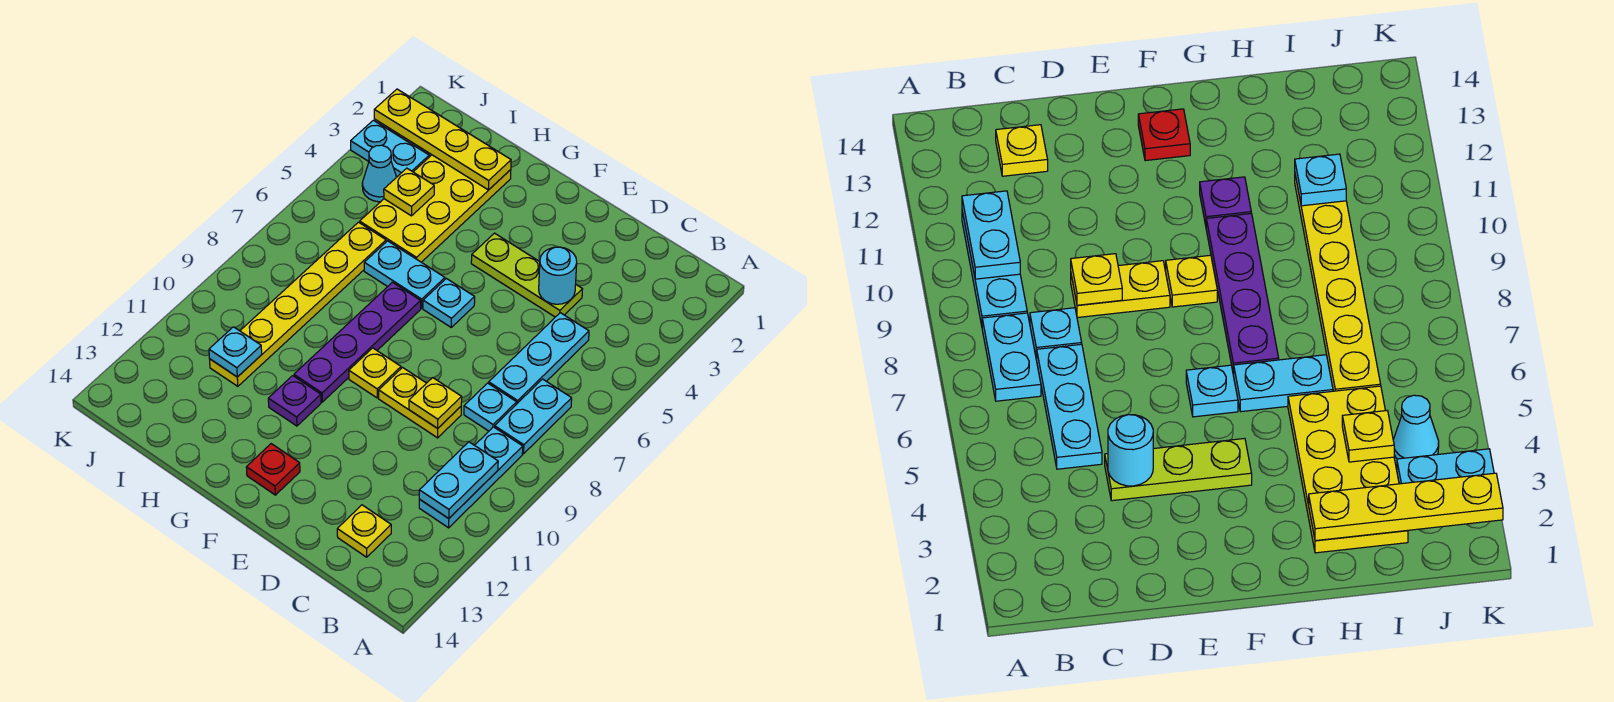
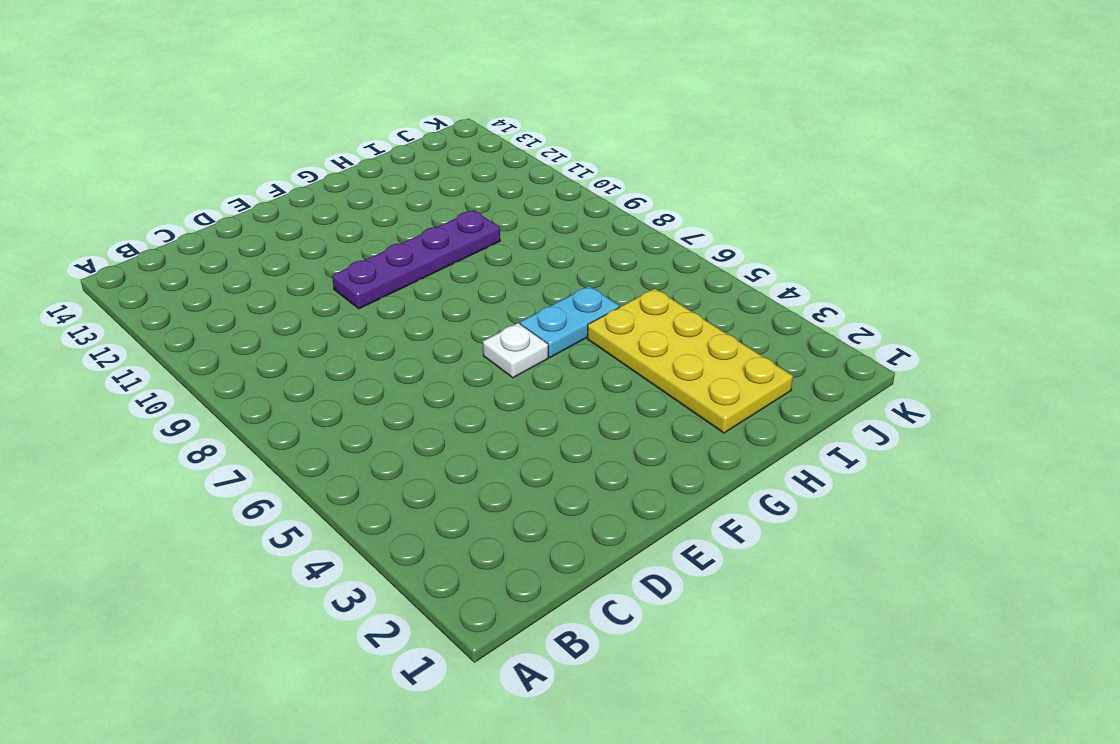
purple 1x4 plate [332,210,500,309] -> purple 1x4 plate turned to [294,282,421,402]
white 1x1 plate [483,323,548,378] -> cyan 1x1 plate [423,279,475,327]
none -> cyan 1x2 plate [495,379,572,454]
none -> cyan 1x3 plate [419,427,523,528]
none -> cyan 1x3 plate [489,313,589,403]

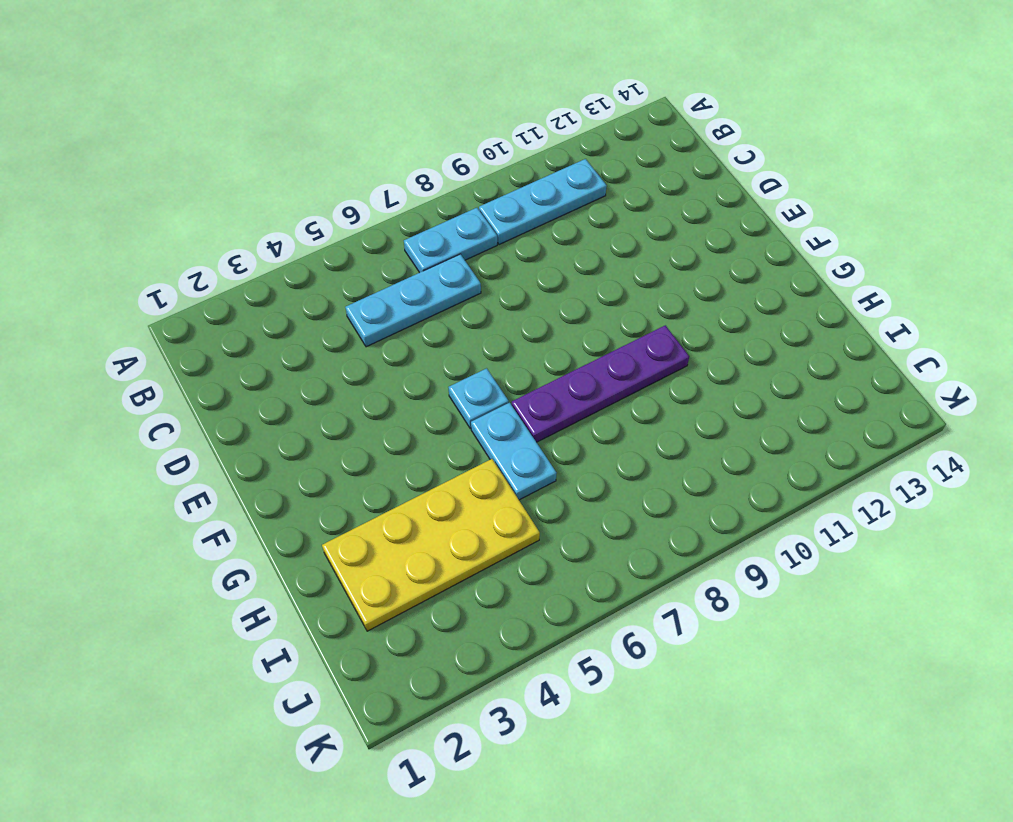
none -> cyan 1x1 plate [464,383,517,431]
none -> yellow 1x1 plate [337,505,391,557]
none -> lime 1x3 plate [471,233,583,317]

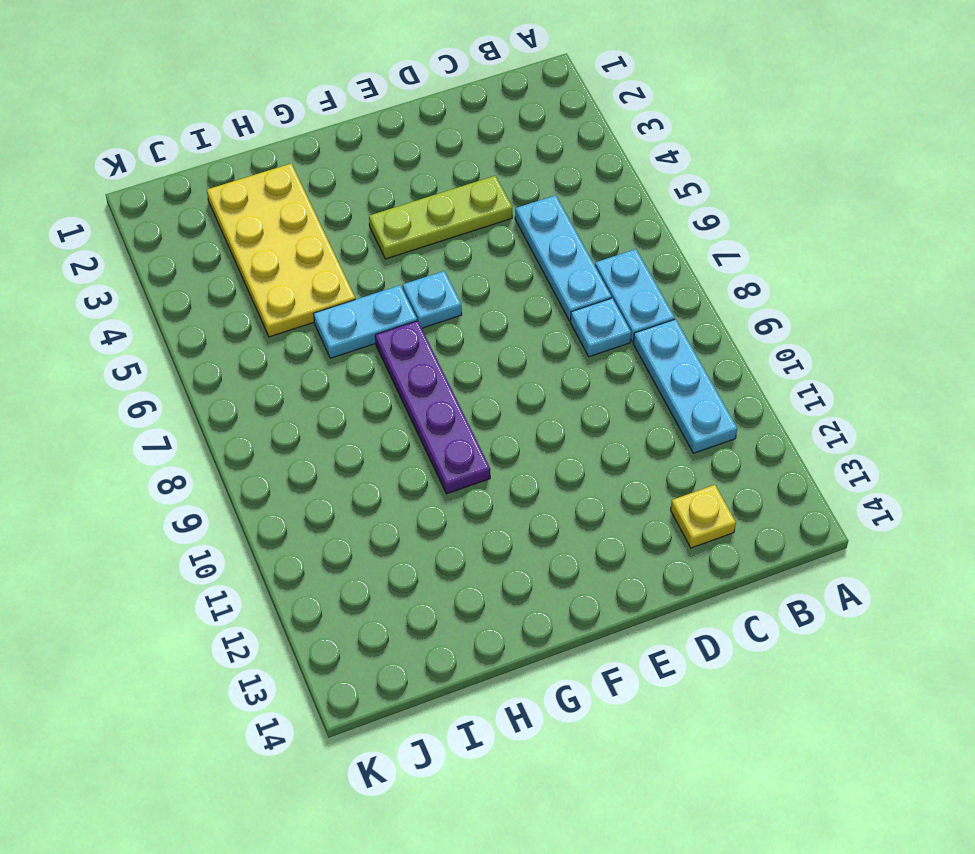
none -> yellow 1x2 plate [379,368,461,438]
none -> yellow 1x1 plate [349,348,401,398]
none -> red 1x1 plate [246,444,300,495]

